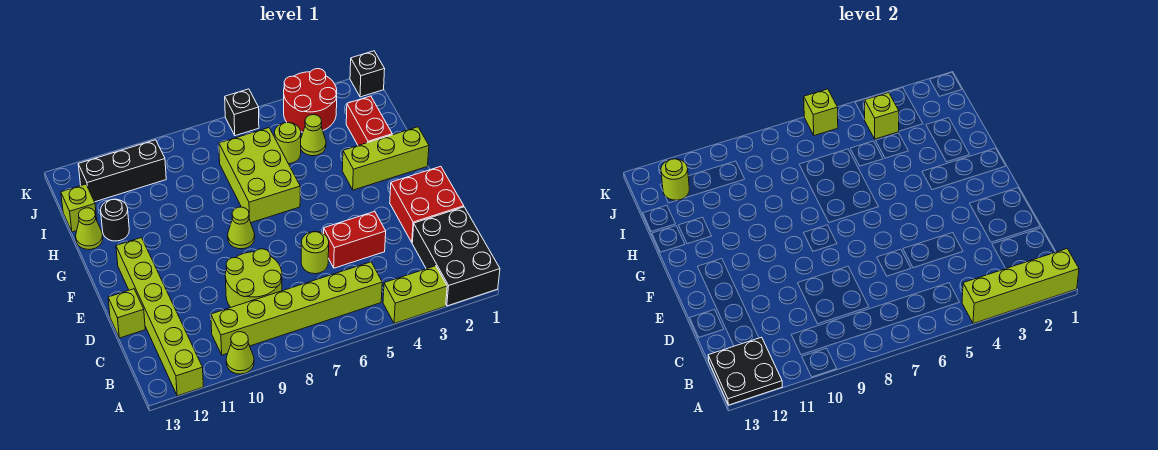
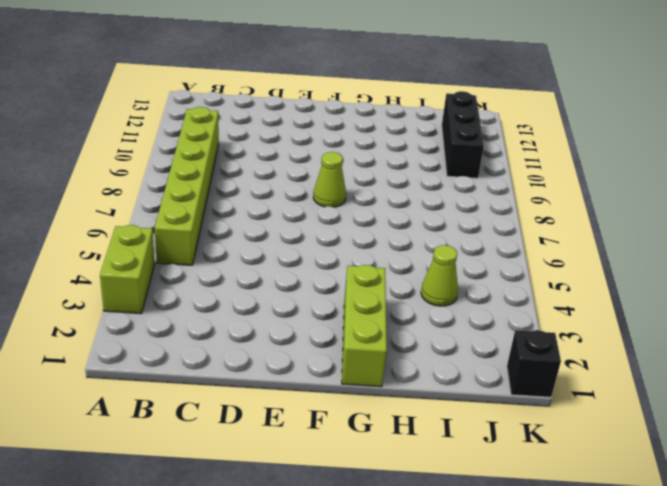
none -> black 2x3 brick [412,207,500,306]
none -> lime 1x1 cone [226,332,254,374]
none -> lime 1x6 brick [116,238,203,396]

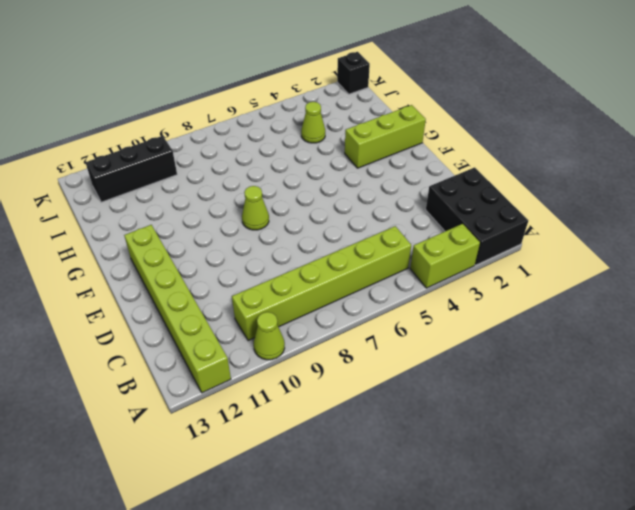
none -> lime 2x2 round brick [225,249,282,307]
none -> red 2x2 brick [390,166,464,242]
none -> red 1x2 brick [324,211,386,268]

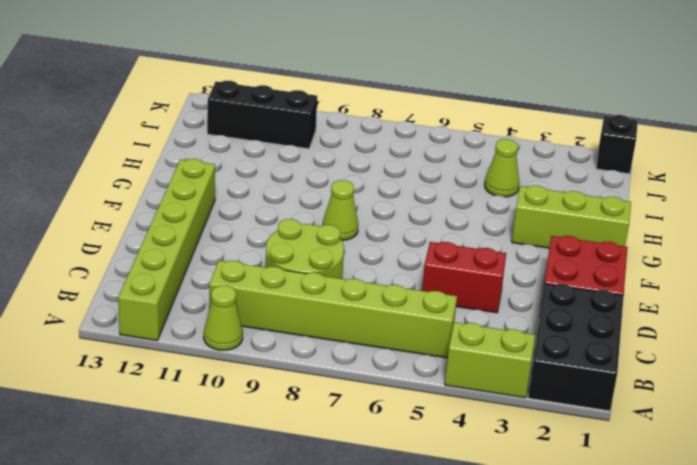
none -> lime 1x1 round brick [301,231,329,274]
none -> lime 1x1 brick [108,289,145,338]
none -> lime 2x3 brick [219,128,300,223]

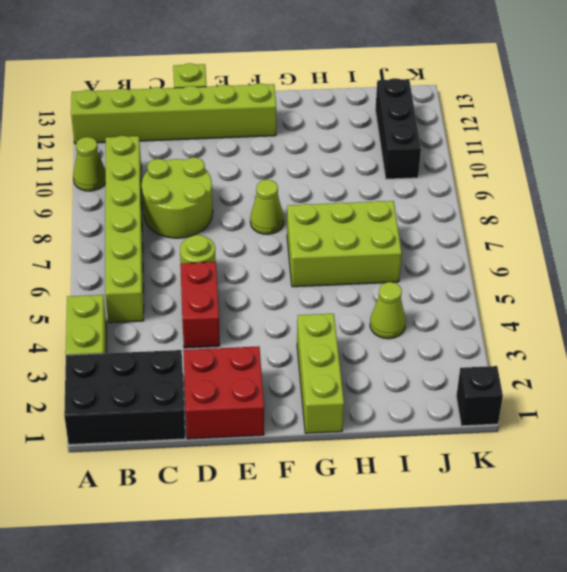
none -> red 1x2 brick [346,96,393,145]
none -> black 1x1 round brick [101,199,129,241]
none -> lime 1x1 cone [76,208,103,250]

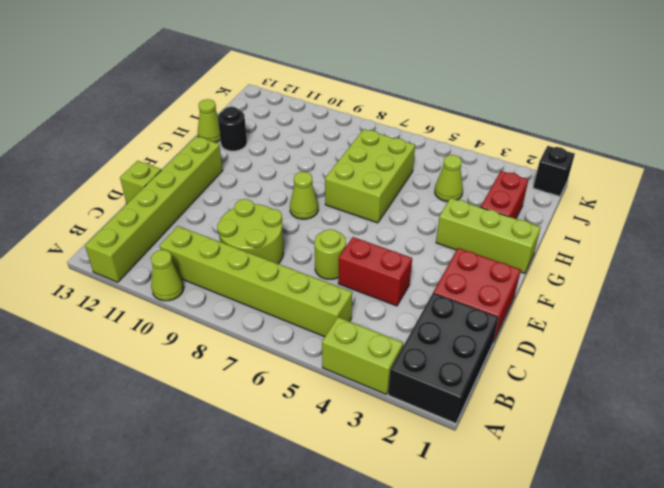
none -> lime 1x1 round brick [275,123,301,164]
none -> lime 1x1 brick [61,184,97,232]
none -> red 2x2 round brick [284,69,337,132]

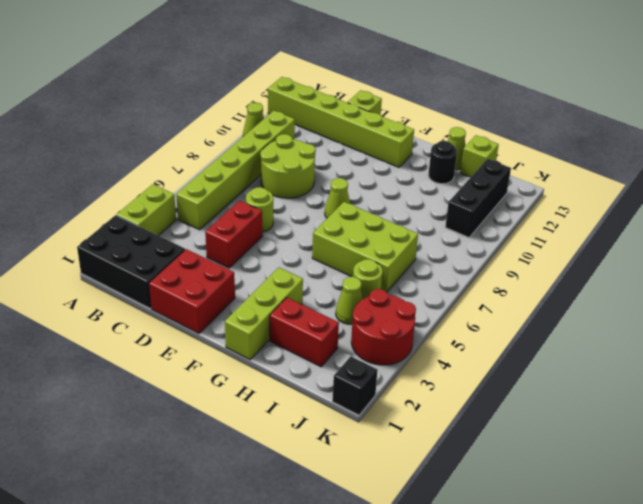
none -> black 1x1 brick [225,89,259,136]
none -> lime 1x4 brick [962,249,1079,324]
none -> black 2x2 plate [708,337,782,405]

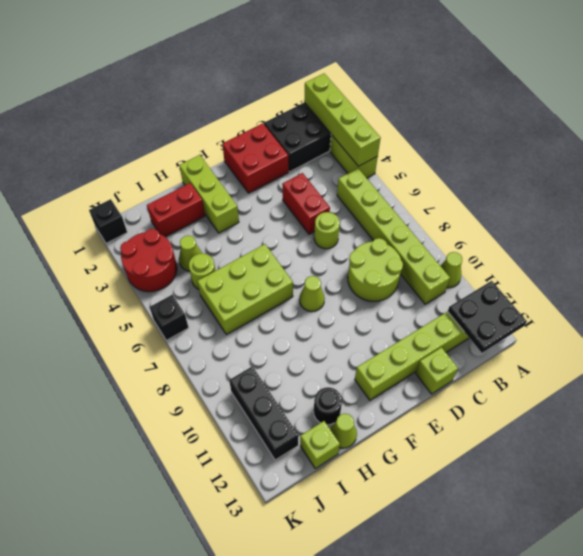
none -> lime 1x1 brick [865,93,899,139]
none -> lime 1x1 round brick [661,159,689,200]
none -> lime 1x1 brick [804,89,838,136]

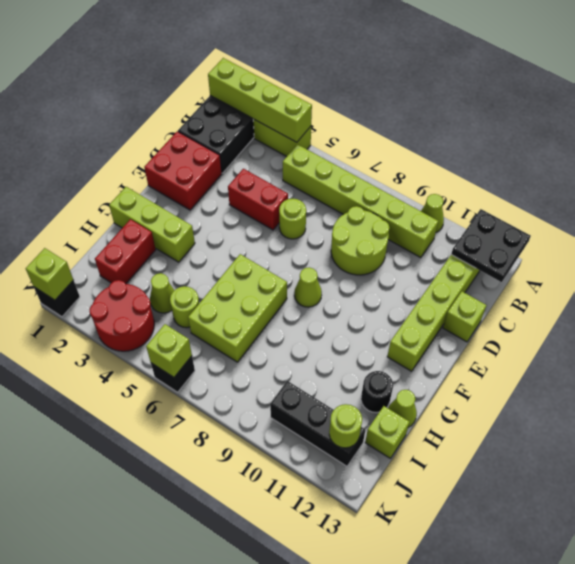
lime 1x1 brick [26,248,73,300] -> lime 1x1 brick moved to [865,93,899,139]

